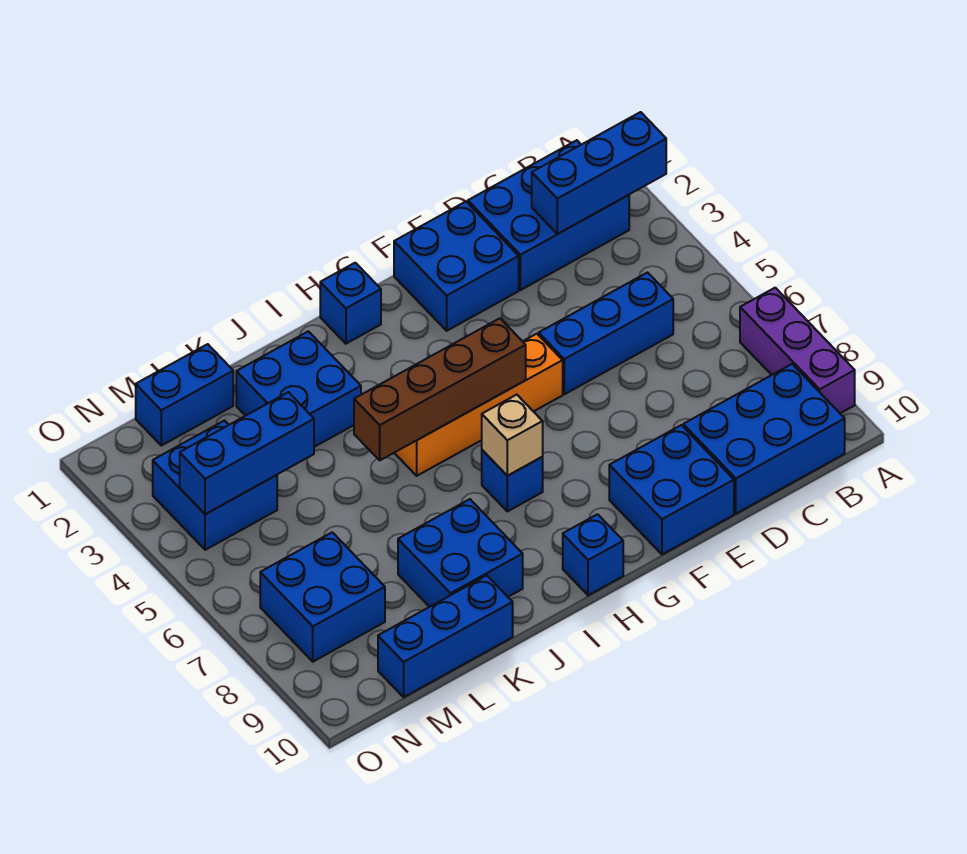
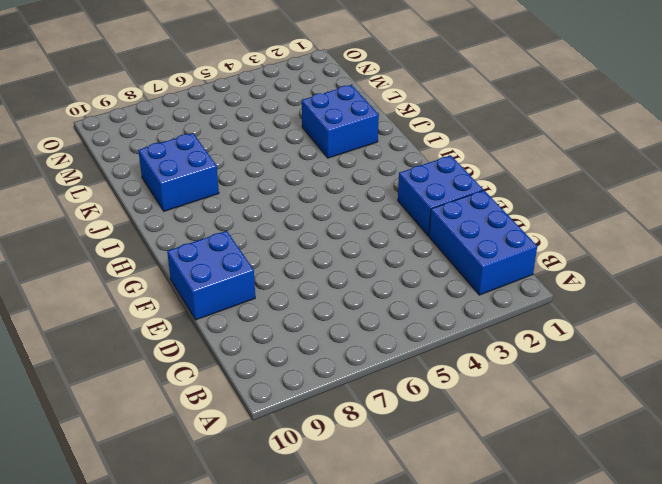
none -> purple 1x3 brick [740,288,855,413]
none -> blue 2x3 brick [683,364,845,514]
none -> blue 1x3 brick [539,273,673,394]

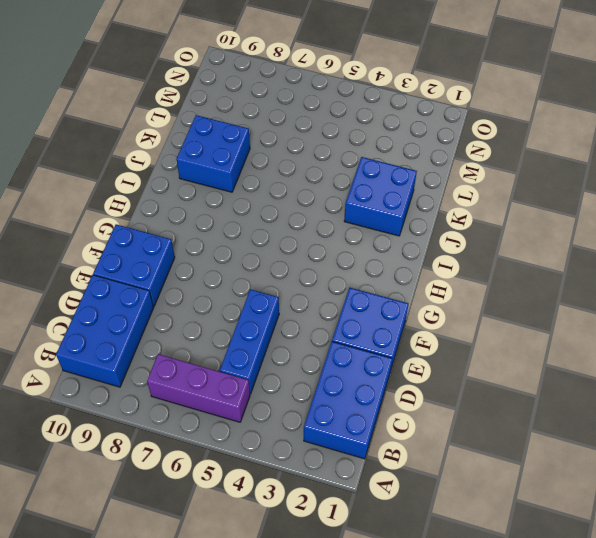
purple 1x3 brick [147,354,250,422] -> purple 1x3 brick moved to [740,288,855,413]
none -> orange 1x4 brick [395,334,563,476]
none -> blue 1x1 brick [320,263,381,344]
none -> blue 1x1 brick [482,450,543,511]

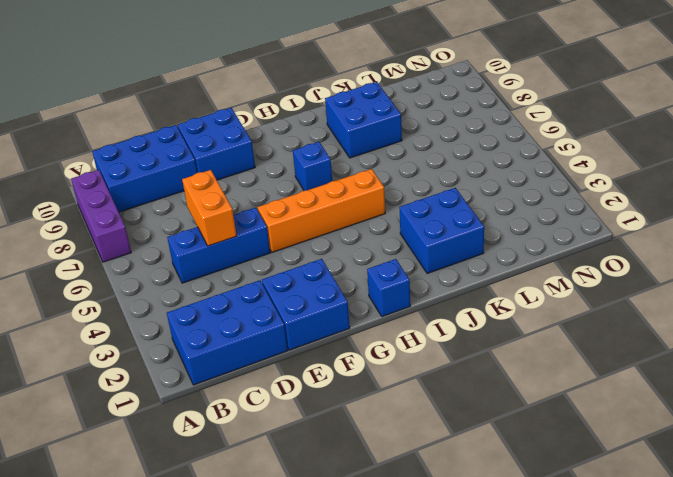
orange 1x2 brick [182,170,237,246] -> none
none -> blue 1x1 brick [563,514,623,595]
none -> blue 1x3 brick [378,575,513,697]
none -> blue 1x2 brick [136,344,233,446]

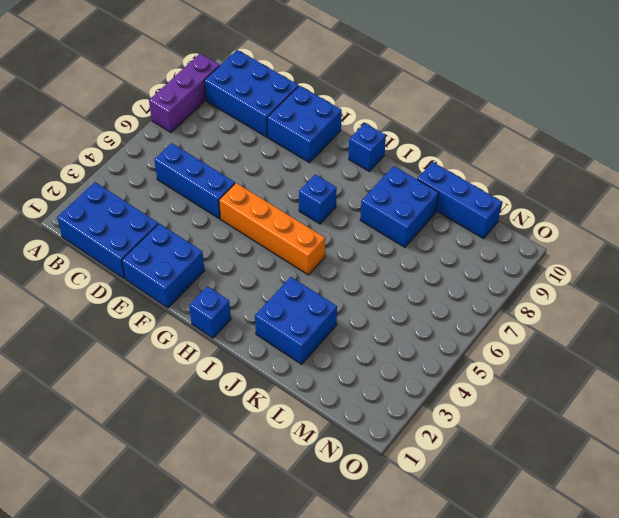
none -> blue 1x2 brick [136,344,233,446]
none -> blue 2x2 brick [153,421,277,550]
none -> blue 2x2 brick [260,532,385,662]

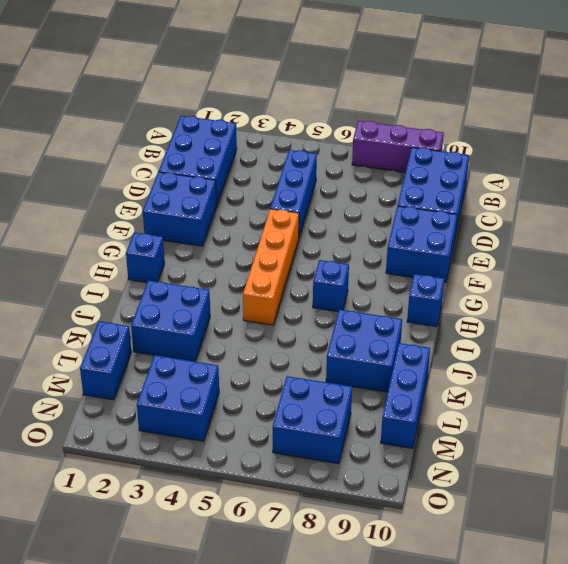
none -> blue 1x3 brick [532,112,666,234]
none -> brown 1x4 brick [354,318,526,460]
none -> tan 1x1 brick [482,395,543,476]

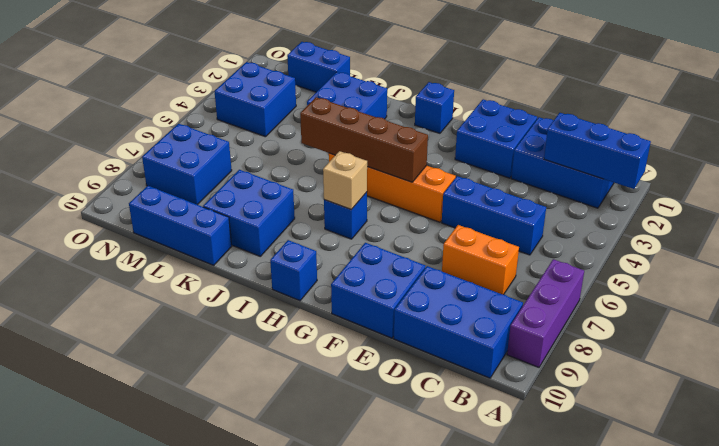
orange 1x2 brick [442,225,519,295] -> none
none -> blue 1x3 brick [180,392,314,514]

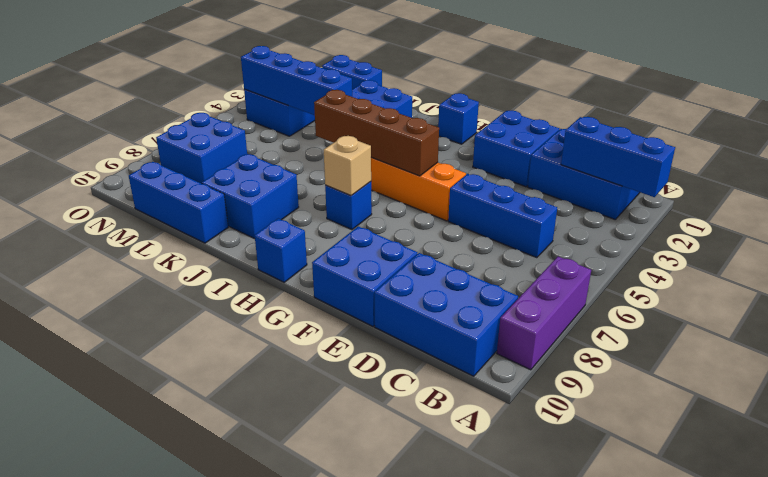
blue 1x4 brick [241,46,352,115] -> blue 1x3 brick [180,392,314,514]

